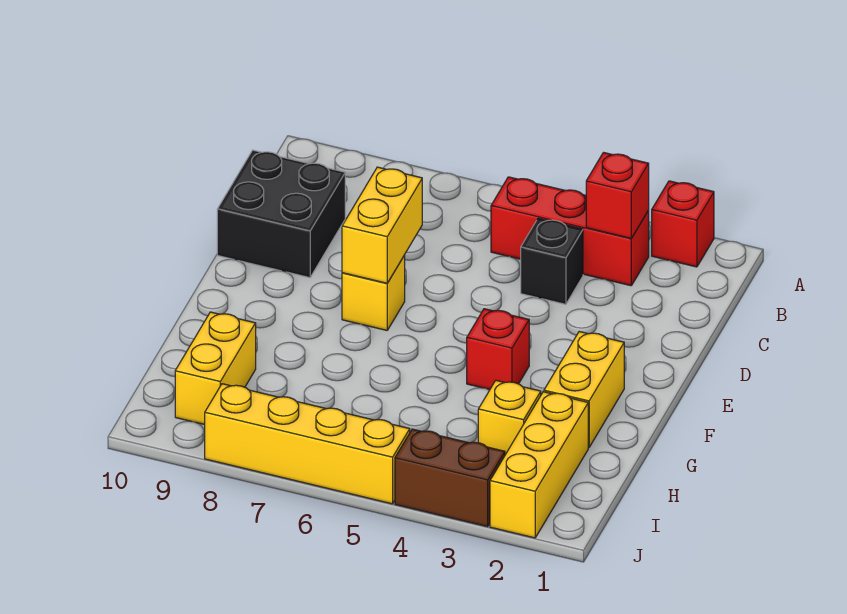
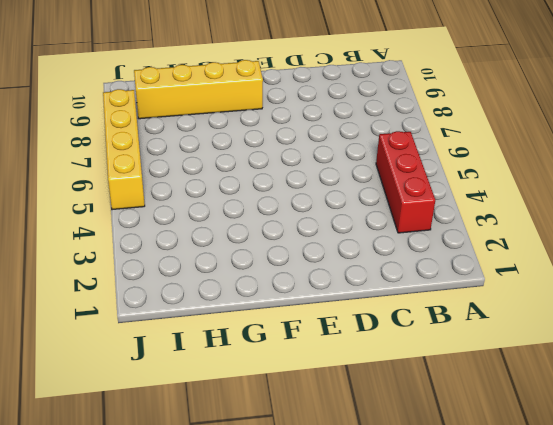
yellow 1x4 brick [134,60,263,119] -> yellow 1x2 brick [175,312,256,425]
none -> red 1x1 brick [652,181,714,267]
none -> black 1x1 brick [521,218,583,304]
none -> black 2x2 brick [217,150,345,278]

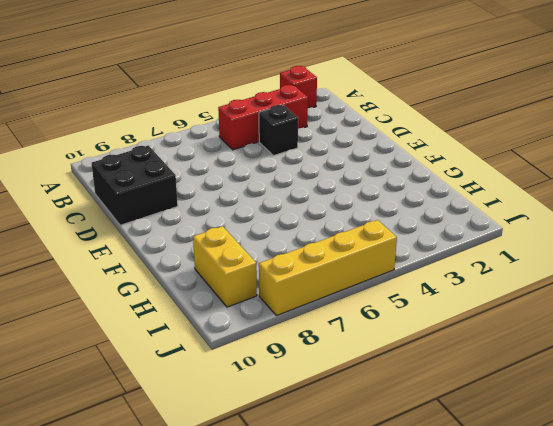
none -> yellow 1x1 brick [342,256,405,330]
none -> yellow 1x2 brick [544,332,624,448]
none -> red 1x1 brick [467,309,529,389]

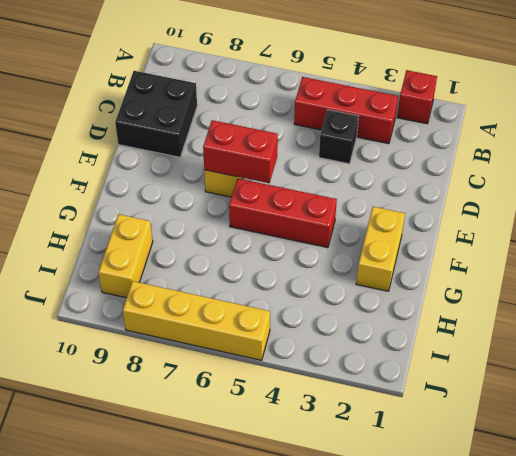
red 1x2 brick [203,120,278,183] -> yellow 1x2 brick [342,167,422,283]
red 1x3 brick [229,178,337,248] -> red 1x1 brick [467,309,529,389]
none -> yellow 1x3 brick [490,392,588,538]
none -> yellow 1x1 brick [478,380,541,455]
none -> brown 1x2 brick [395,429,505,527]

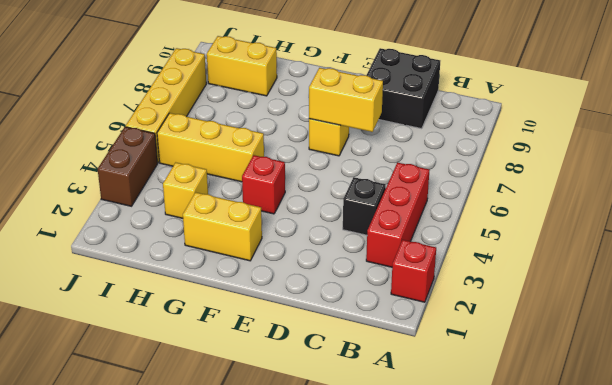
yellow 1x3 brick [157,113,264,182] -> yellow 1x3 brick moved to [490,392,588,538]
none -> red 1x1 brick [586,153,649,238]

